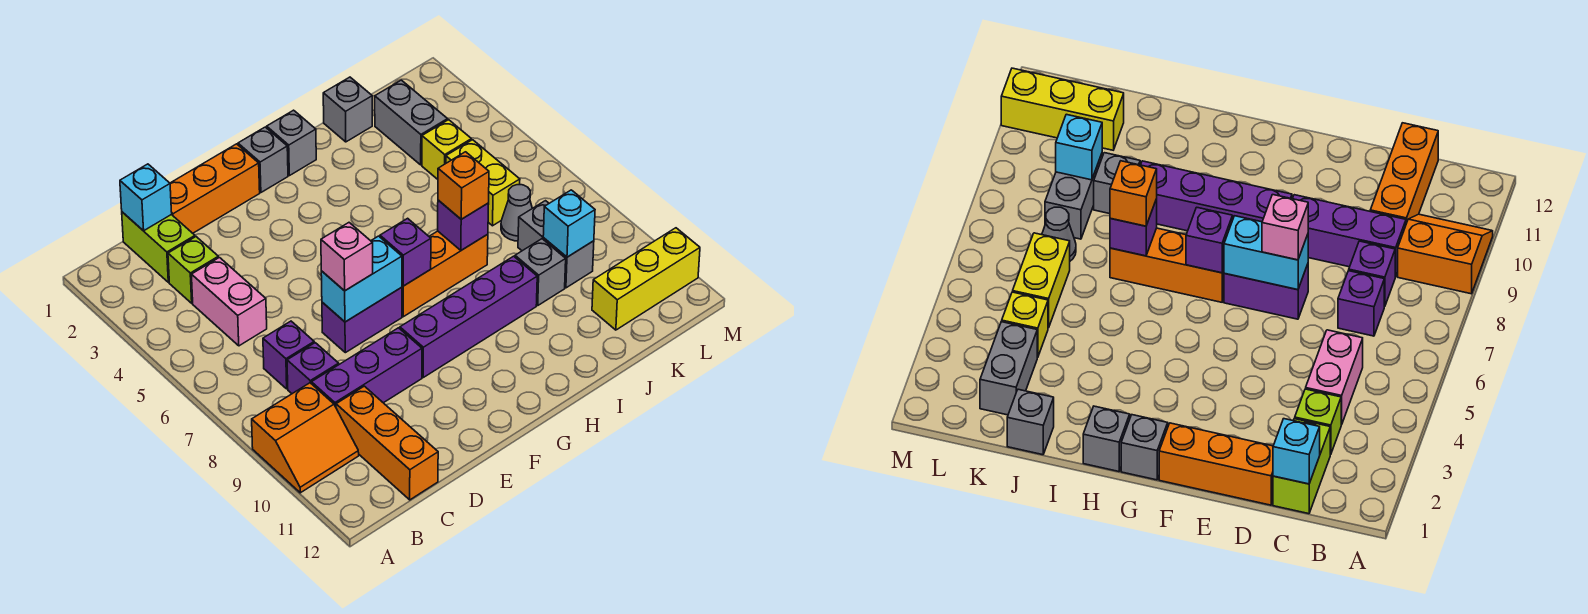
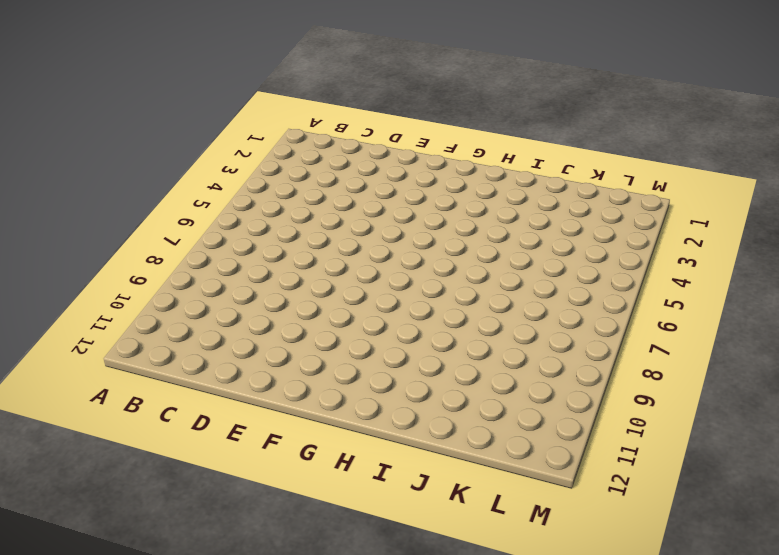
none -> orange 2x2 slope [252,383,359,493]
none -> lime 1x2 brick [122,212,195,282]
none -> lime 1x1 brick [168,237,218,303]

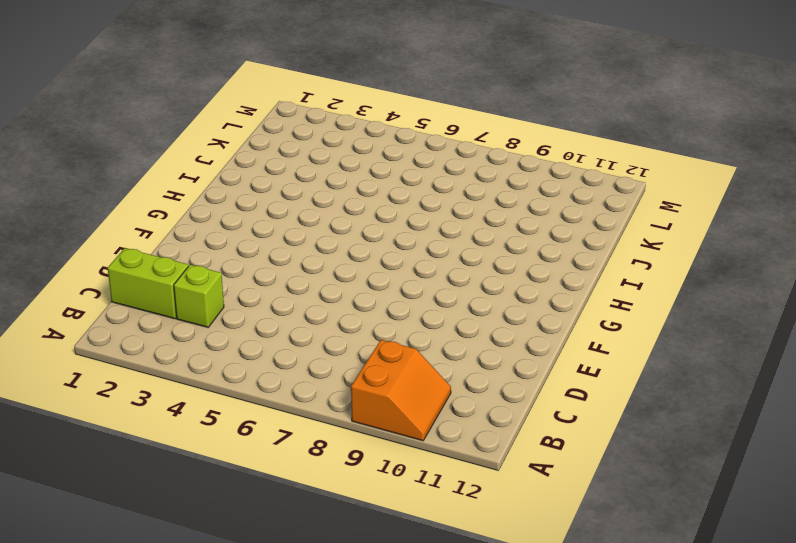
none -> pink 1x2 brick [191,258,267,346]
none -> purple 1x1 brick [263,321,314,389]
none -> purple 1x1 brick [287,343,339,394]

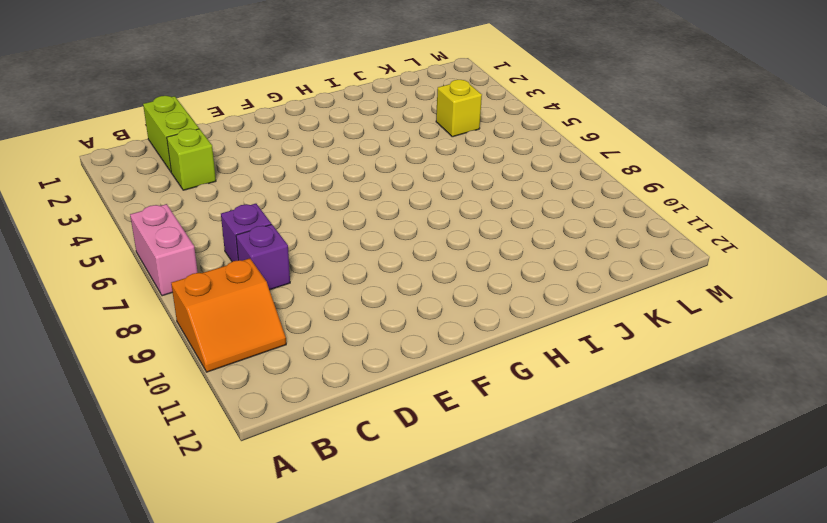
pink 1x2 brick [130,204,198,296] -> pink 1x2 brick moved to [191,258,267,346]
none -> purple 1x3 brick [312,328,422,407]
none -> orange 1x3 brick [336,386,438,500]
none -> orange 1x3 brick [170,144,260,233]

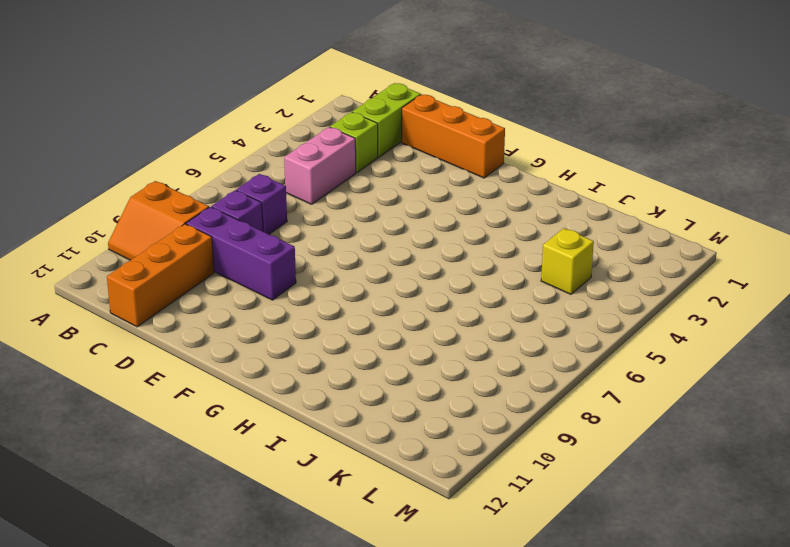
none -> purple 1x2 brick [322,287,402,353]
none -> purple 1x4 brick [400,256,537,377]
none -> grey 1x1 brick [238,127,288,192]

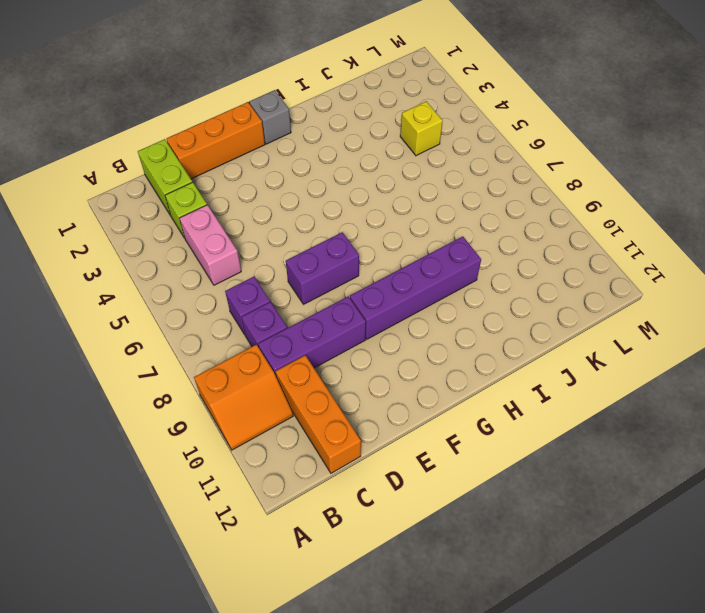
none -> orange 1x3 brick [402,231,488,317]
none -> grey 1x1 brick [267,110,316,176]
none -> grey 1x1 brick [323,77,372,142]

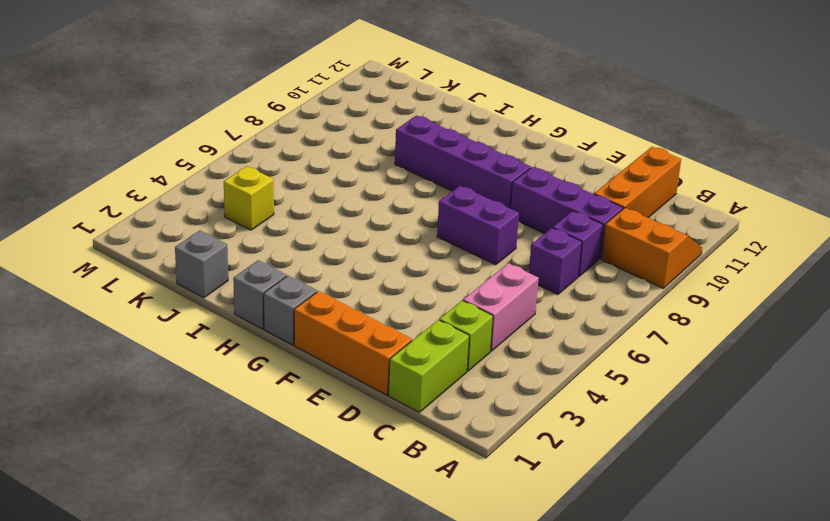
none -> orange 1x3 brick [402,231,488,317]
none -> grey 1x1 brick [515,239,566,305]
none -> grey 1x2 brick [375,80,448,165]

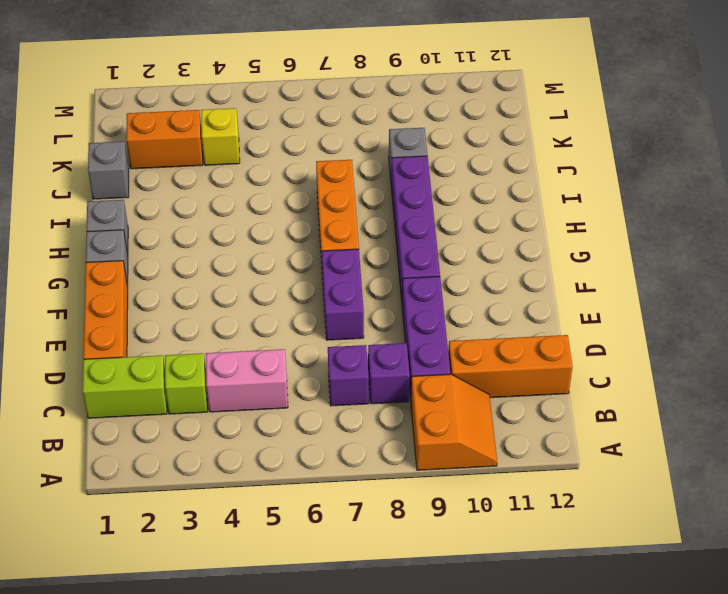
orange 1x2 brick [126,110,203,169] -> grey 1x2 brick [375,80,448,165]
none -> yellow 1x2 brick [446,140,520,226]
none -> grey 1x1 cone [501,185,532,241]
none -> grey 1x2 brick [518,201,594,288]

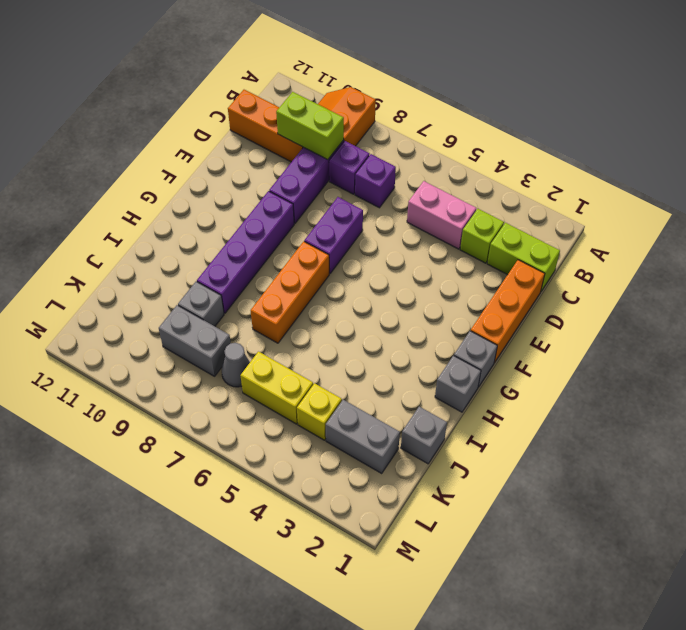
lime 1x2 brick [276,92,344,160] -> none
none -> yellow 1x3 brick [592,228,700,330]
none -> cyan 1x1 brick [120,164,172,231]
none -> cyan 1x2 brick [321,236,402,322]

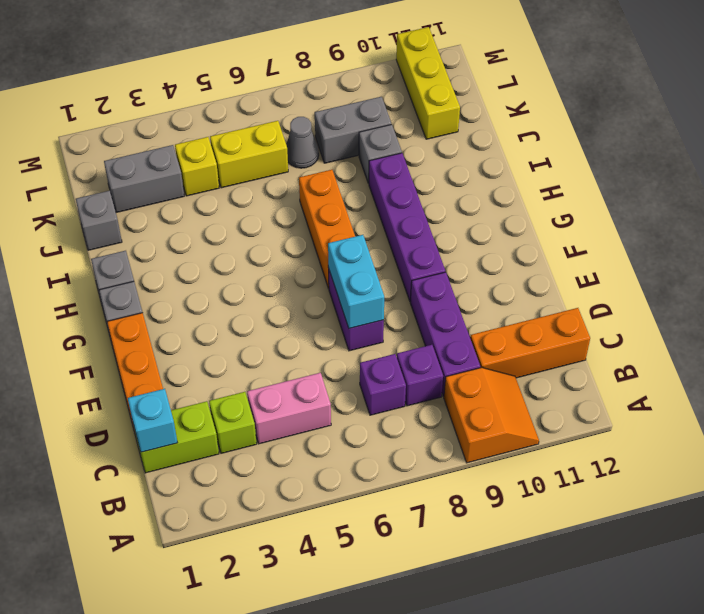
none -> purple 1x1 brick [380,218,431,286]
none -> purple 1x1 brick [438,200,489,250]
none -> cyan 1x1 brick [543,190,595,257]

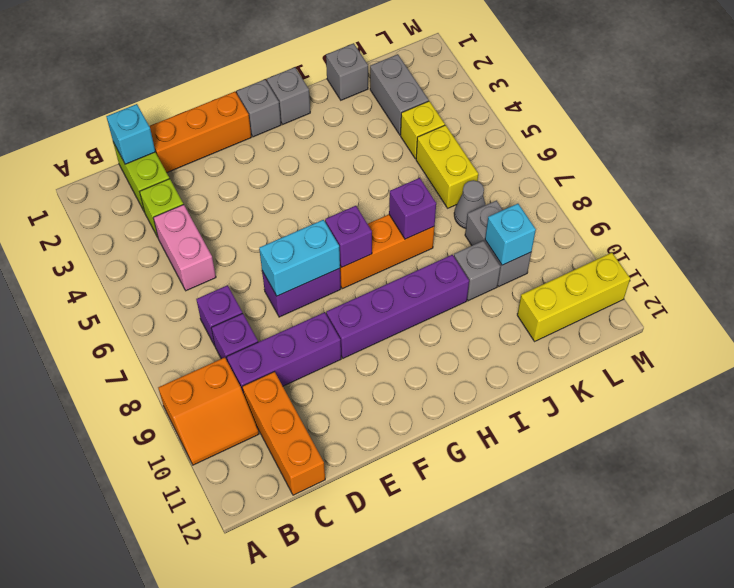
none -> pink 1x1 brick [321,223,373,291]
none -> orange 1x1 brick [438,152,489,219]

